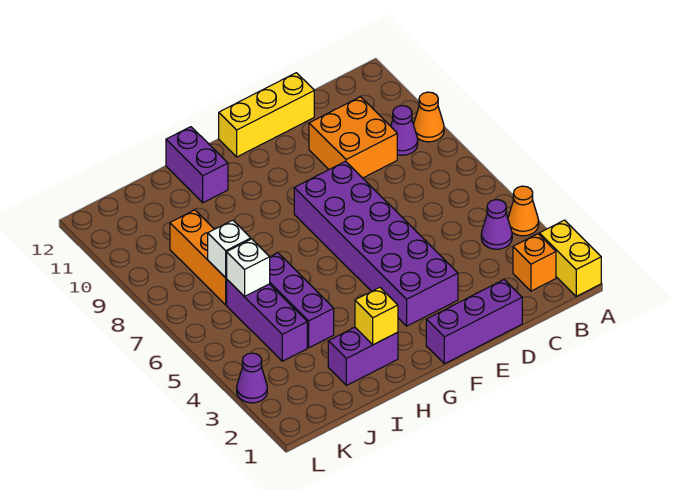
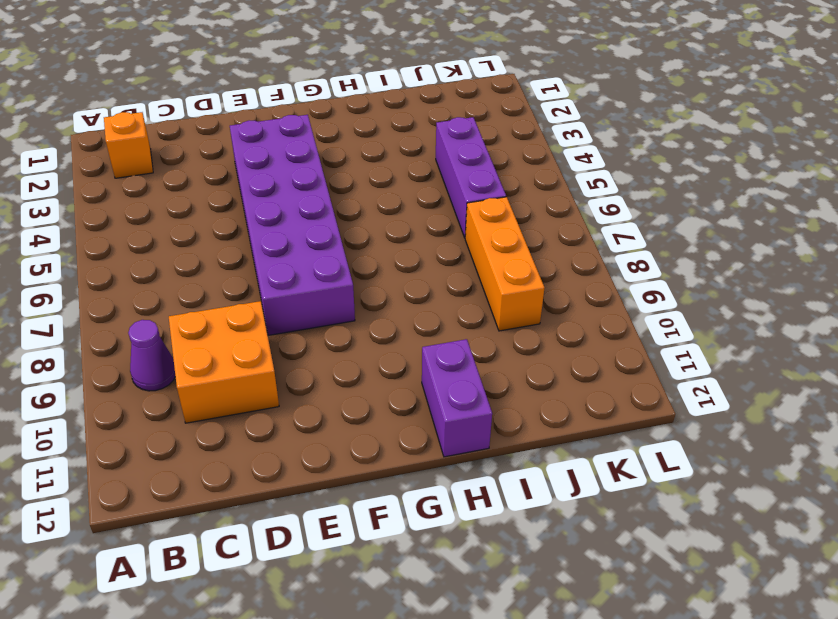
none -> yellow 1x2 brick [539,220,601,296]
none -> orange 1x1 cone [508,186,539,236]
none -> orange 1x1 cone [414,92,444,142]

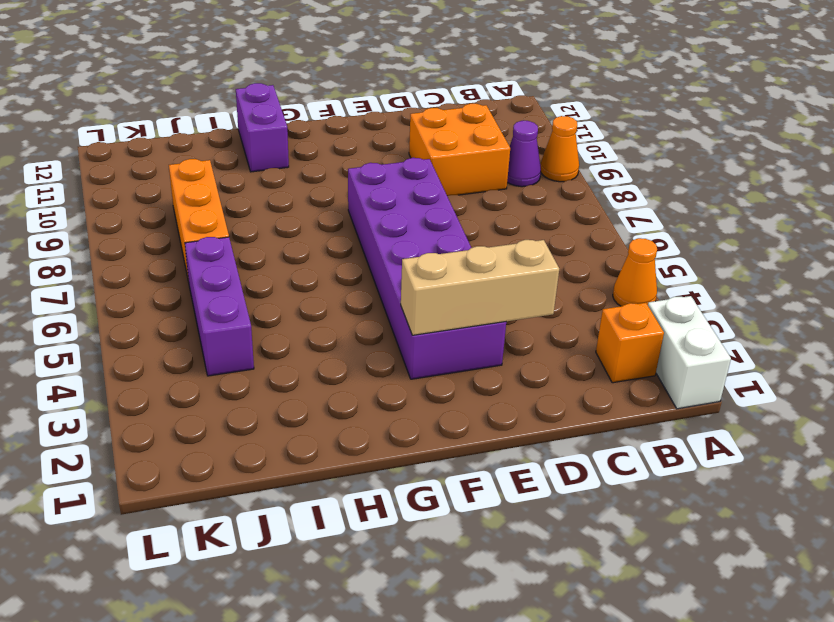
white 1x2 brick [648,296,731,409] -> yellow 1x2 brick [539,220,601,296]
tan 1x3 brick [401,240,559,335] -> none
none -> purple 1x1 cone [481,200,512,249]
none -> purple 1x3 brick [426,280,522,364]
none -> yellow 1x3 brick [219,73,314,157]

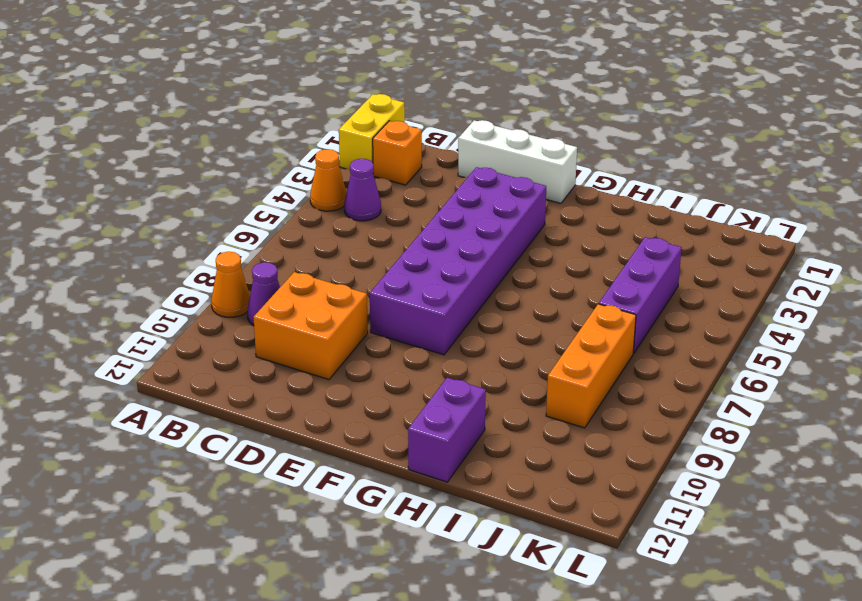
white 1x3 brick [458,120,577,203] -> purple 1x3 brick [426,280,522,364]
none -> yellow 1x3 brick [219,73,314,157]
none -> purple 1x2 brick [328,327,398,385]
none -> purple 1x3 brick [270,253,334,348]

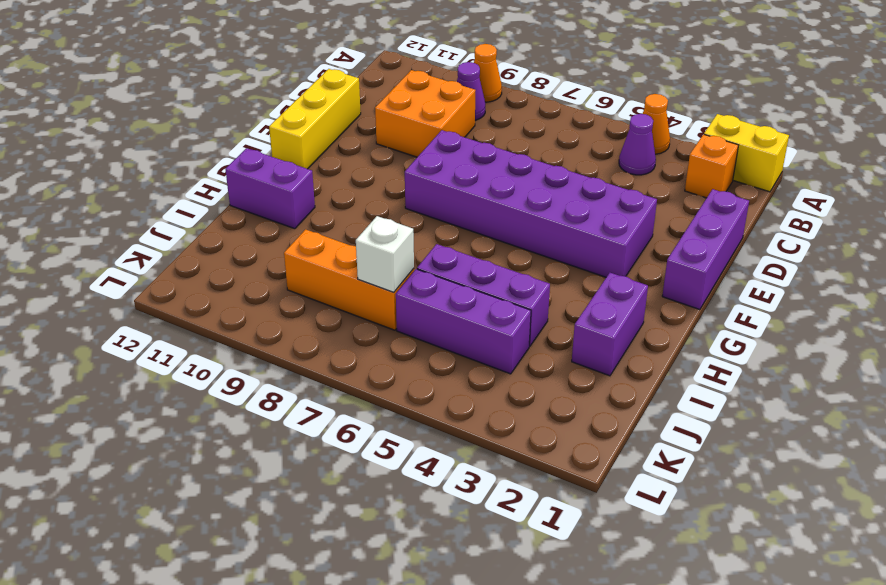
none -> purple 1x1 cone [237,353,267,403]
none -> yellow 1x1 brick [355,287,398,345]
none -> white 1x1 brick [226,239,270,296]

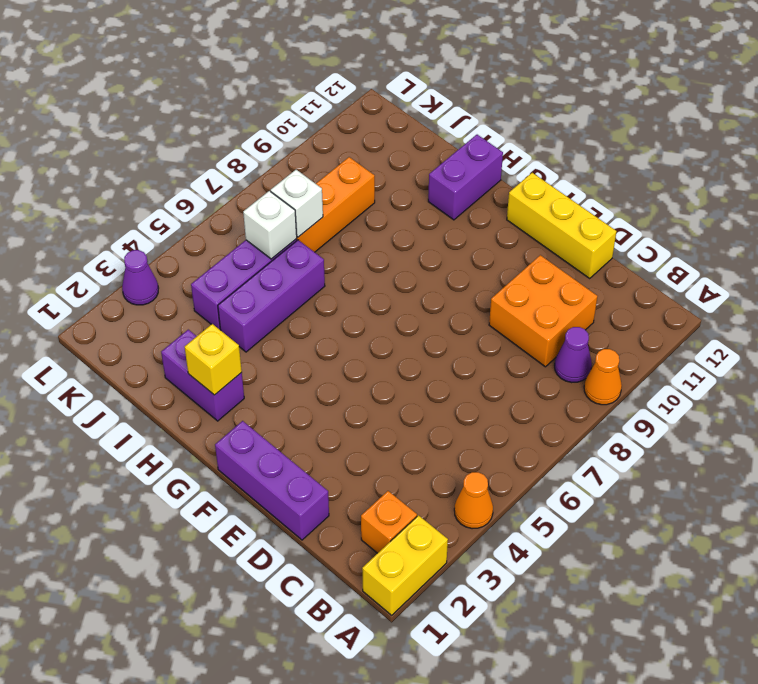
none -> purple 1x1 cone [481,200,512,249]
none -> purple 2x6 brick [294,161,458,326]

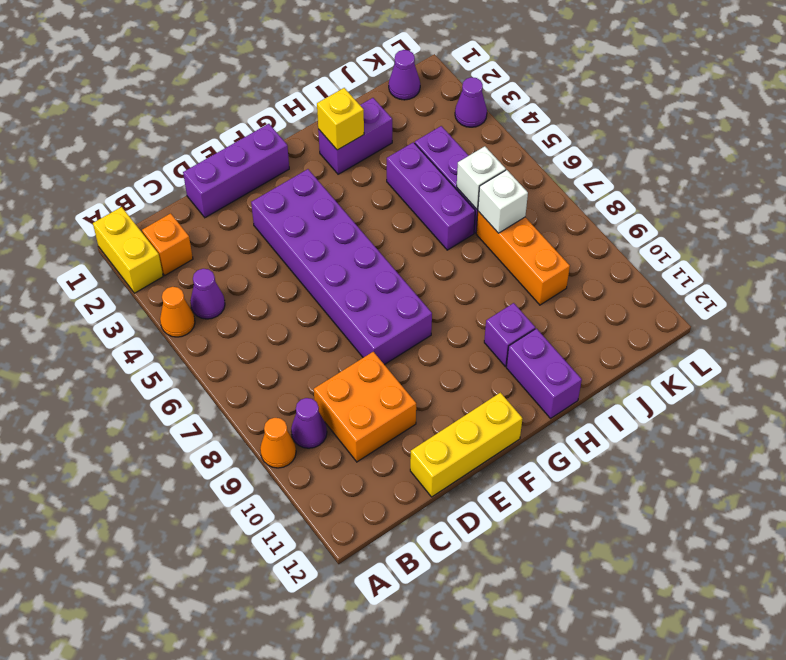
purple 1x1 brick [484,303,535,366] -> none
purple 1x1 cone [389,50,420,100] -> none

